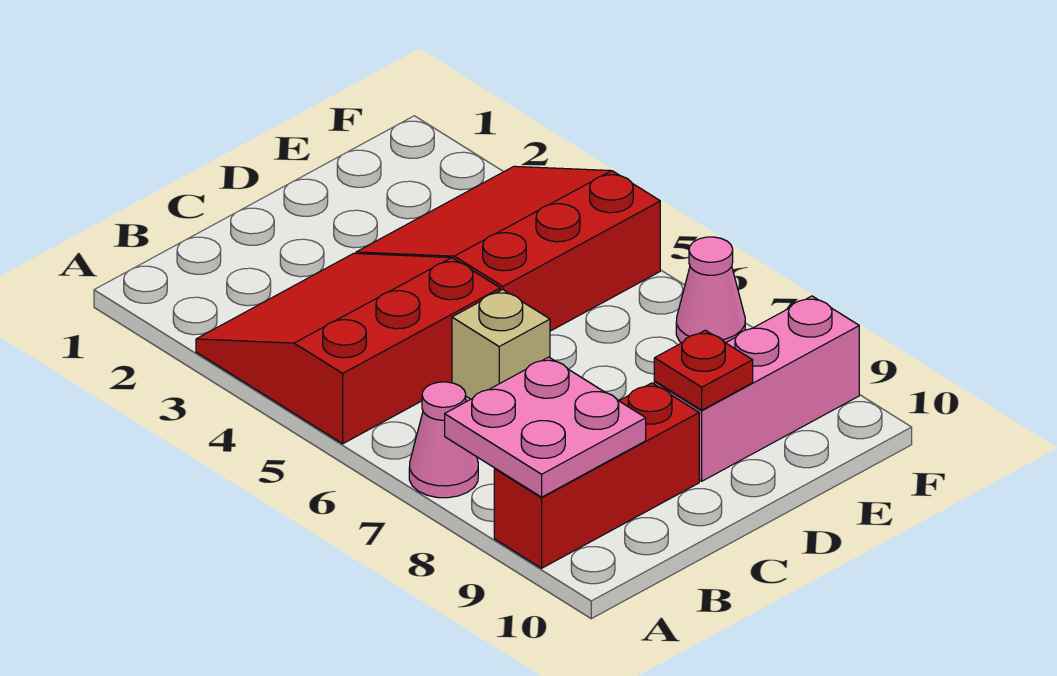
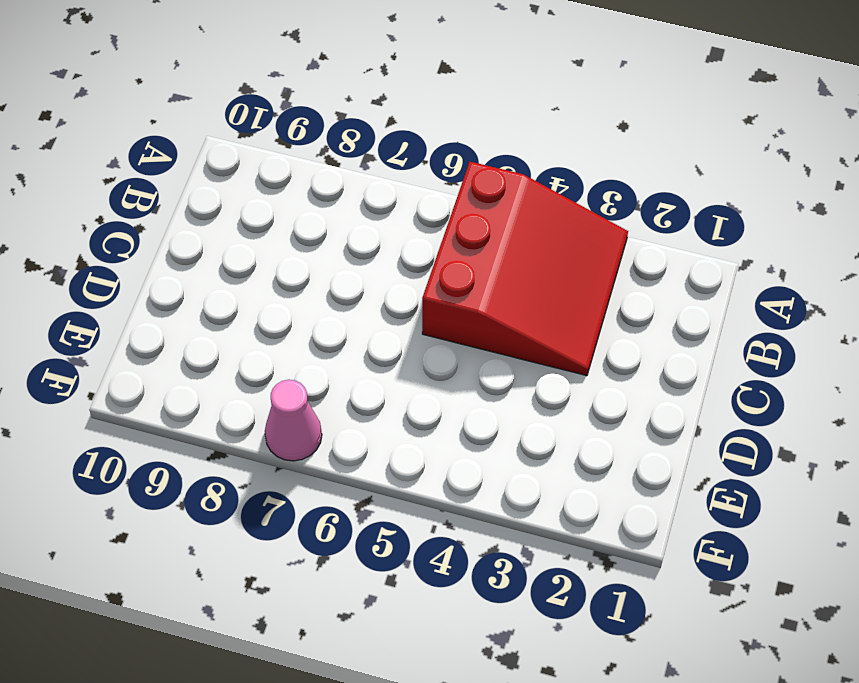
none -> pink 1x1 cone [409,382,478,498]
none -> red 1x3 brick [494,383,699,568]

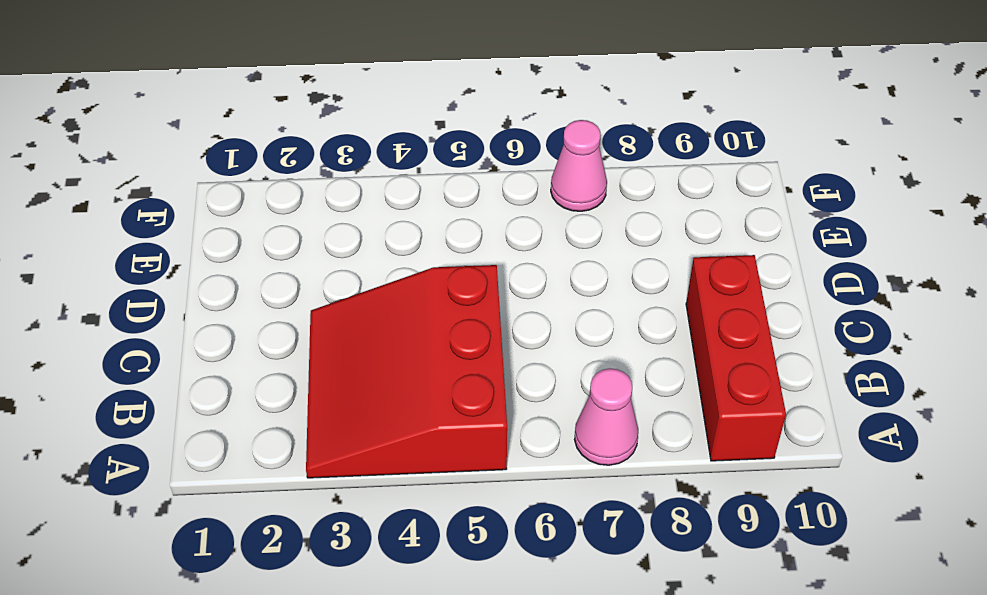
none -> tan 1x1 brick [452,290,550,399]
none -> red 3x3 slope [356,166,660,331]

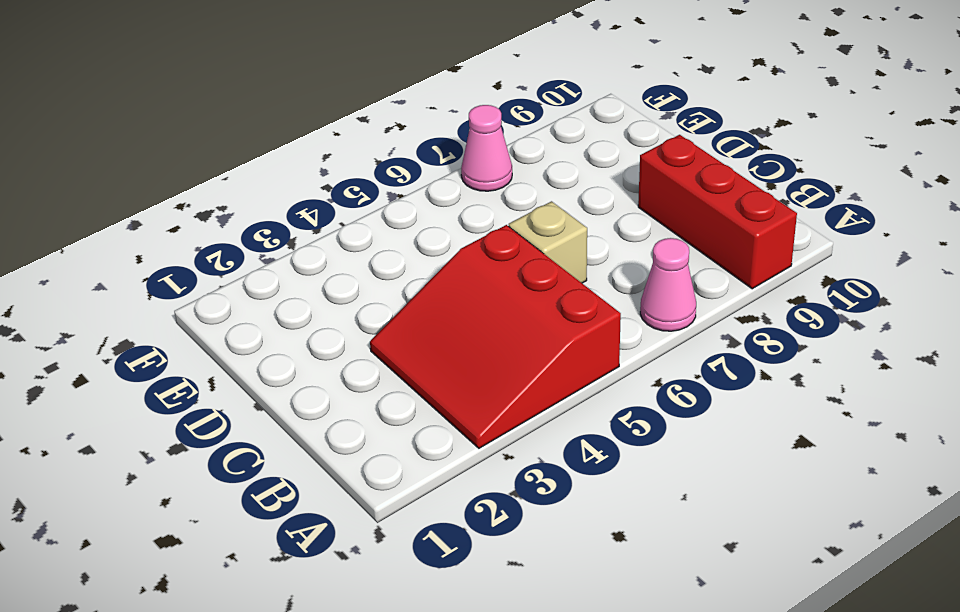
none -> red 3x3 slope [356,166,660,331]
none -> pink 1x3 brick [654,296,859,481]

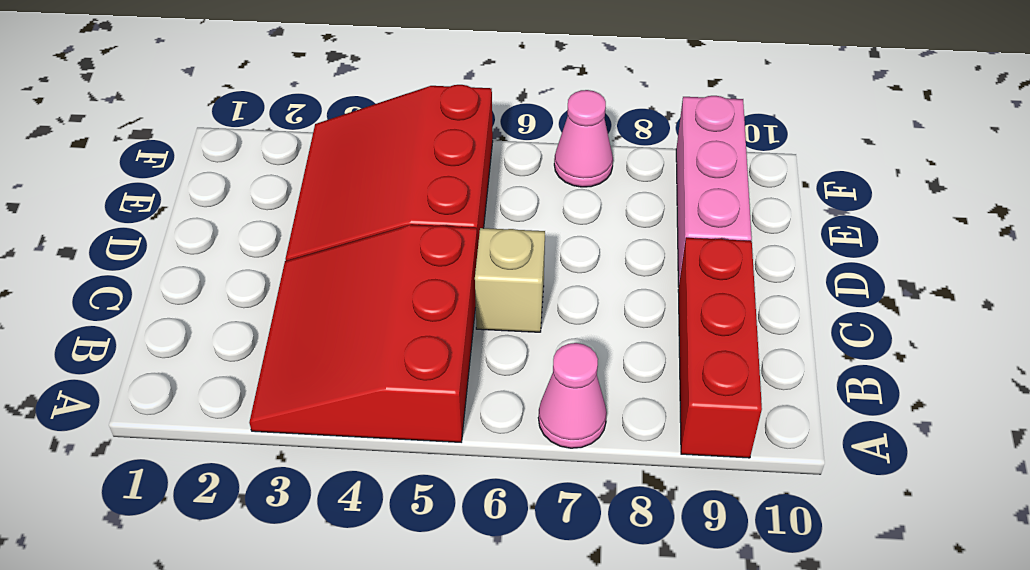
none -> pink 2x2 plate [445,357,646,497]
none -> red 1x1 plate [654,330,753,410]

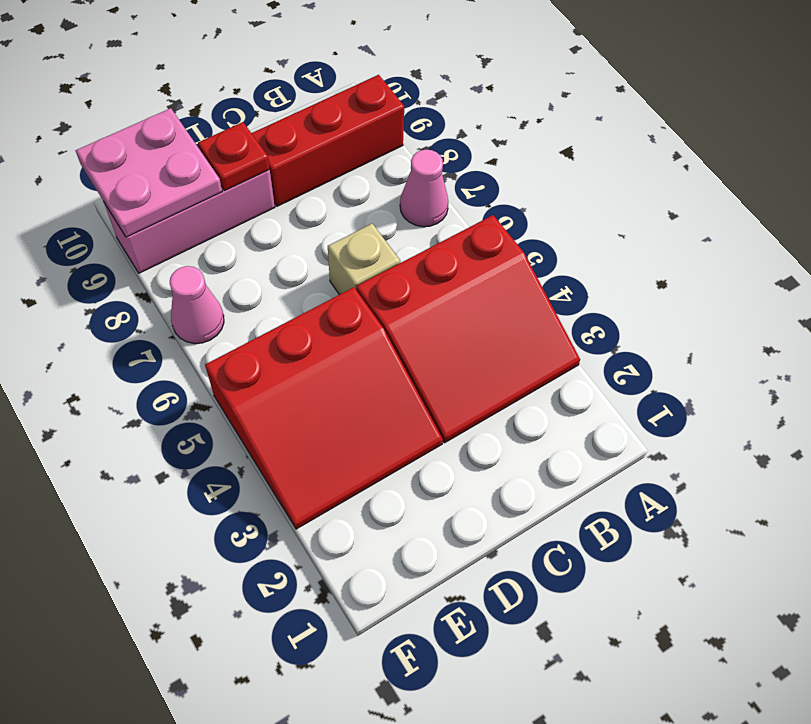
pink 2x2 plate [76,108,222,237] -> pink 2x2 plate moved to [445,357,646,497]

